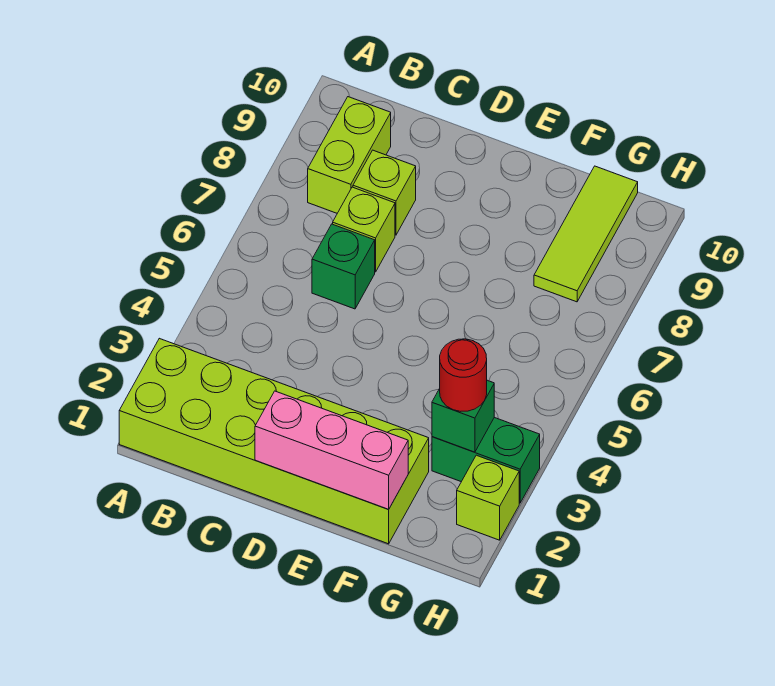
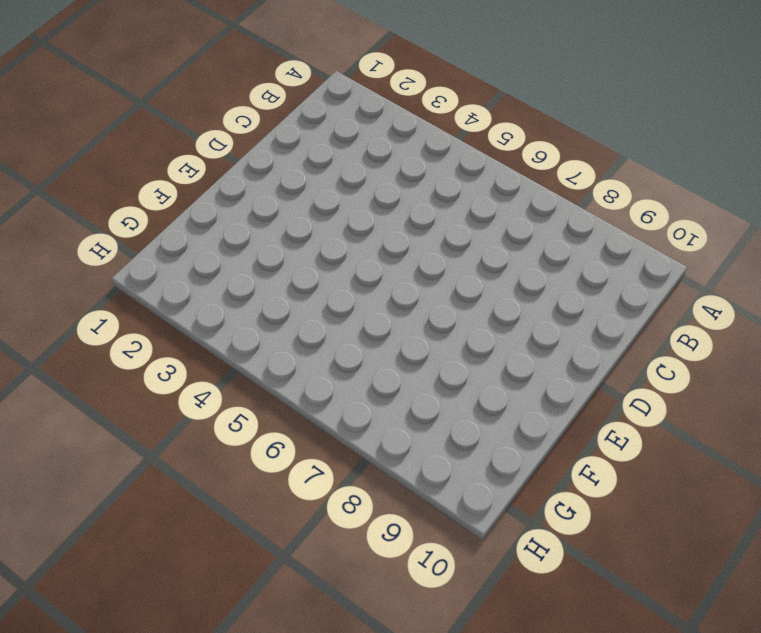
none -> lime 2x6 brick [119,338,429,544]
none -> lime 1x2 brick [308,97,391,213]

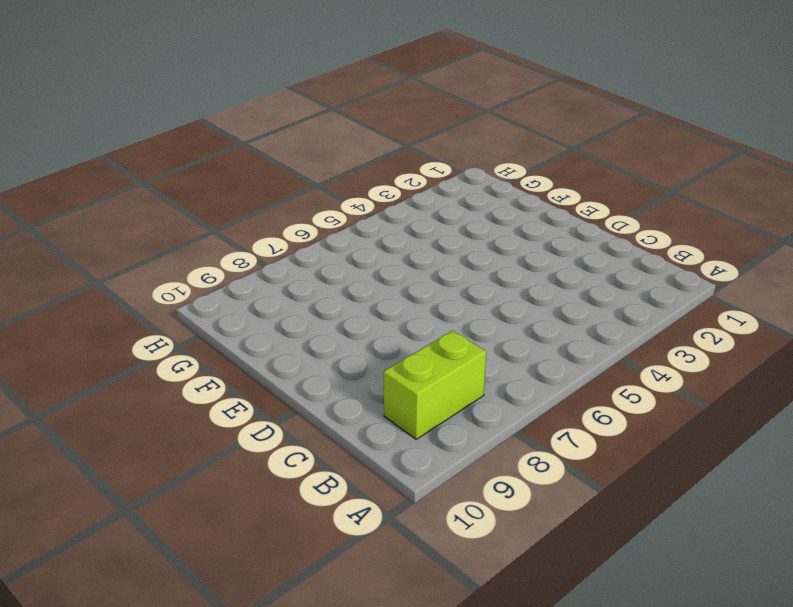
none -> lime 2x6 brick [119,338,429,544]
none -> green 1x1 brick [312,224,375,309]

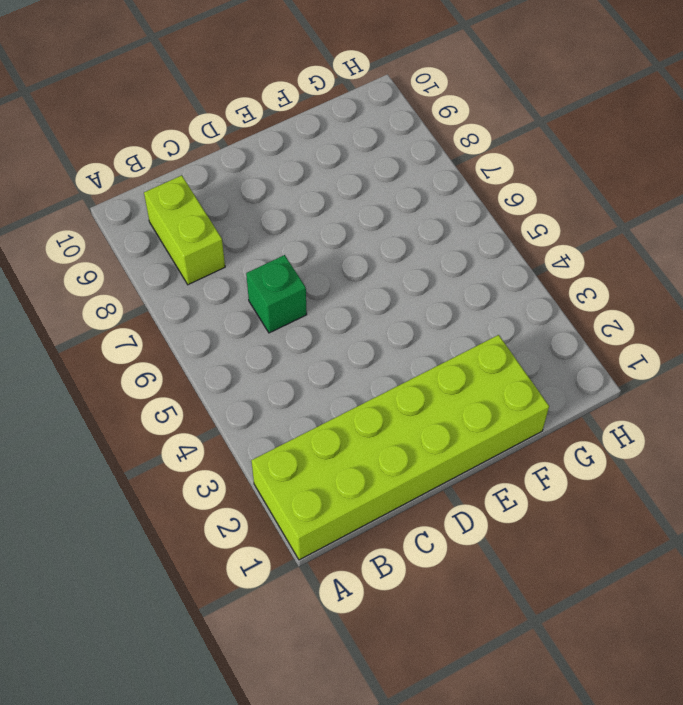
none -> lime 1x1 brick [333,187,395,272]
none -> lime 1x1 brick [353,150,416,235]

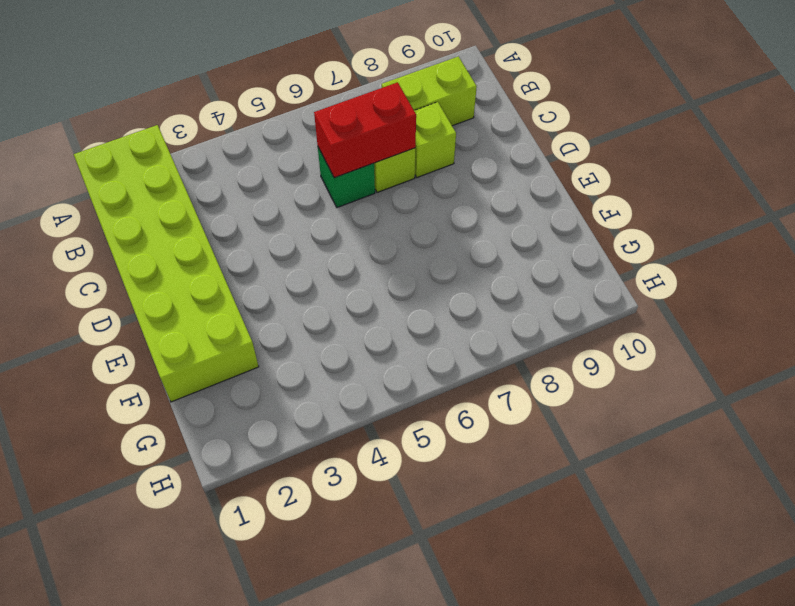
red 1x2 brick [314,82,416,178] -> none
none -> green 1x2 brick [432,418,540,503]
none -> lime 1x3 tile [534,166,638,302]

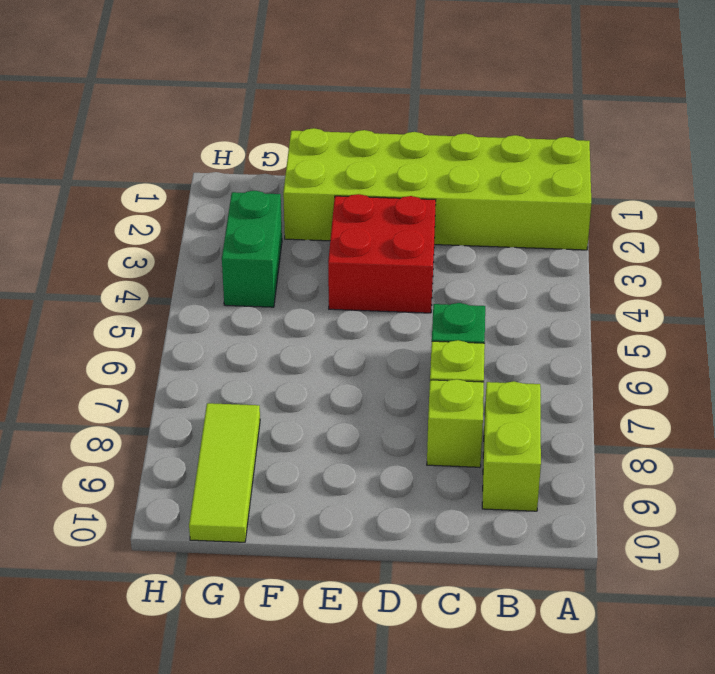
red 2x2 brick [328,194,436,313] -> none
green 1x2 brick [222,191,282,307] -> green 1x2 brick turned to [432,418,540,503]
none -> lime 1x1 brick [457,455,519,540]
none -> pink 1x3 brick [255,391,408,509]

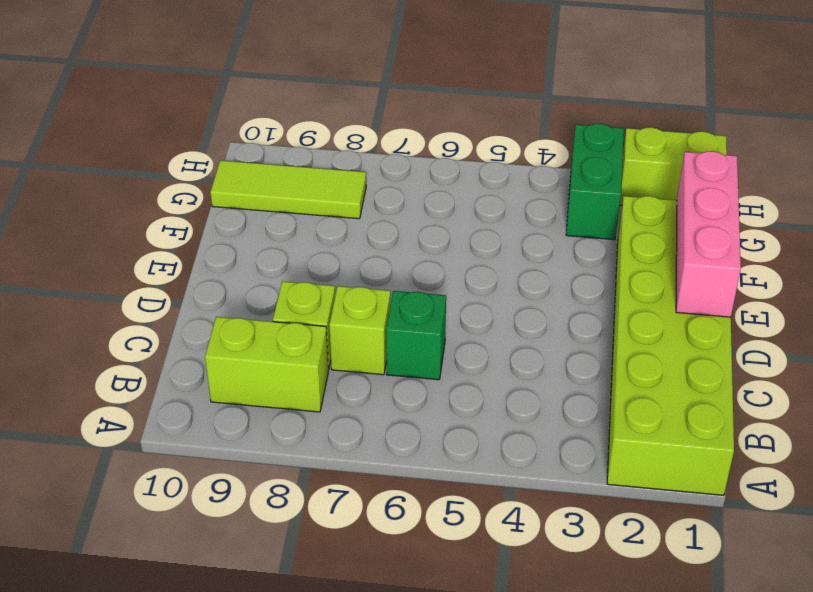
lime 1x2 brick [620,127,727,205] -> lime 1x1 brick [457,455,519,540]
none -> green 1x1 brick [432,380,494,452]
none -> red 1x1 round brick [440,339,487,411]

